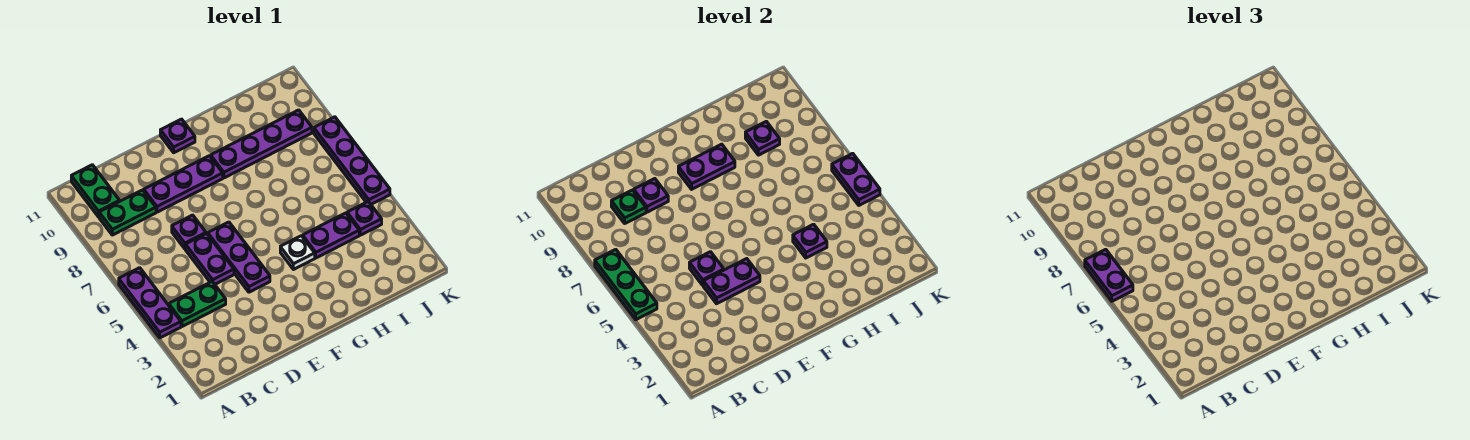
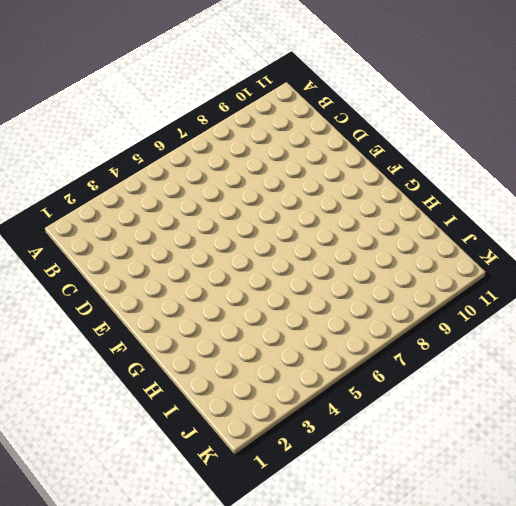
none -> purple 1x3 plate [119,268,181,338]
none -> green 1x2 plate [169,282,226,327]
none -> green 1x2 plate [99,190,156,235]

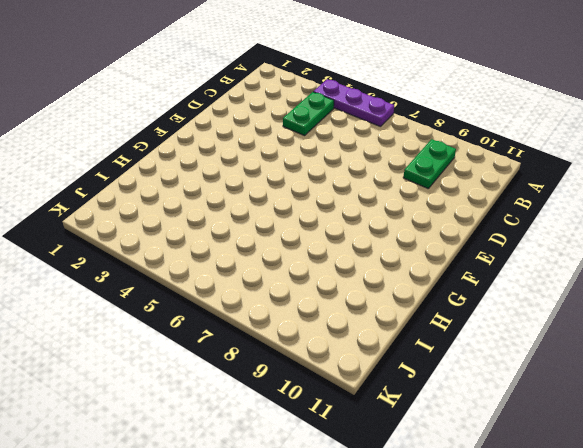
none -> green 1x2 plate [71,165,120,217]
none -> purple 1x2 plate [185,233,234,284]
none -> purple 1x1 plate [172,215,206,249]

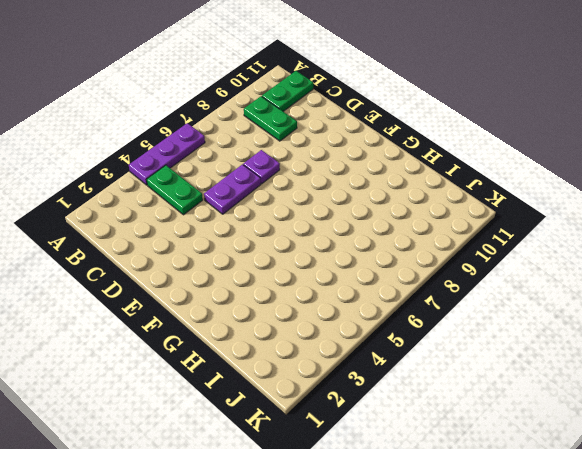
none -> purple 1x3 plate [144,156,223,212]
none -> purple 1x3 plate [208,222,270,292]
none -> purple 1x1 plate [160,119,195,153]

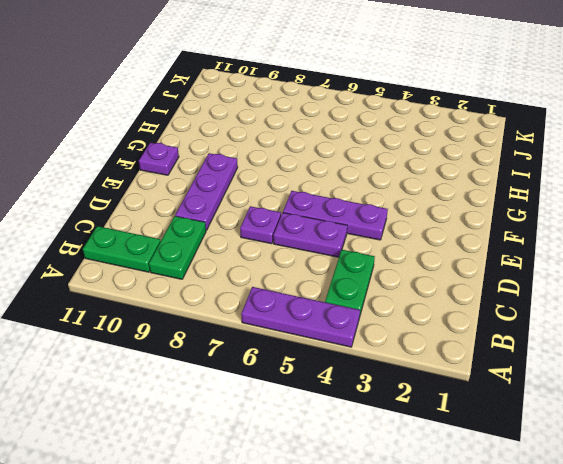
none -> white 1x1 plate [280,236,315,270]
none -> purple 1x4 plate [211,110,312,178]
none -> purple 1x2 plate [303,213,359,258]

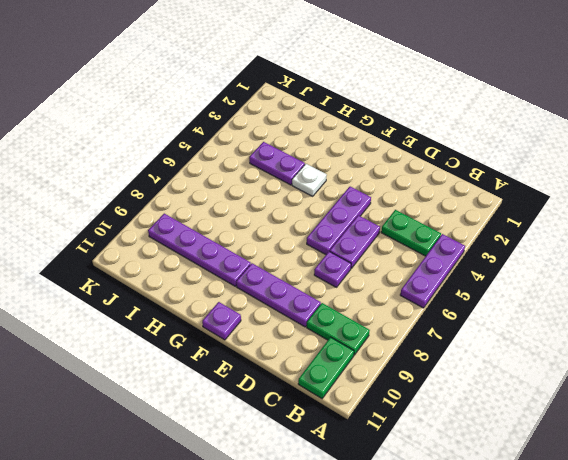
none -> purple 1x1 plate [347,201,382,235]
none -> purple 1x4 plate [314,117,390,204]
none -> green 1x3 plate [595,249,657,320]

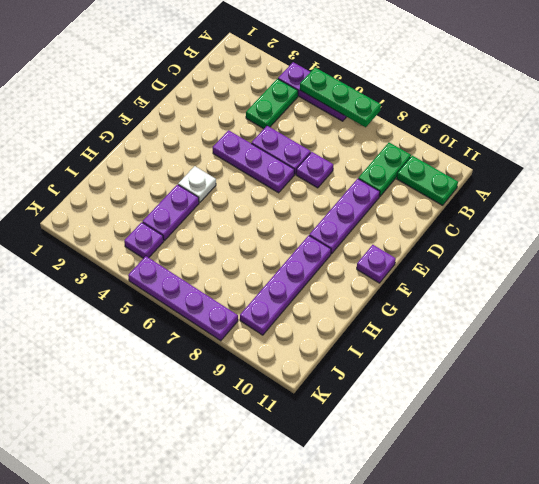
none -> green 1x1 plate [611,190,646,223]
none -> purple 1x2 plate [703,259,760,304]
none -> purple 1x1 plate [689,252,724,285]

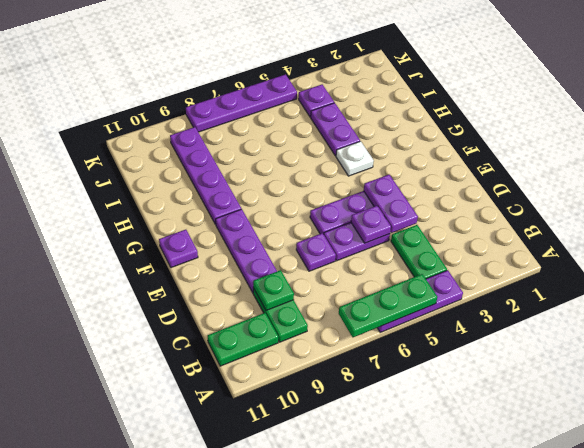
none -> purple 1x1 plate [634,179,668,212]
none -> purple 1x2 plate [678,144,735,189]
none -> purple 1x1 plate [793,224,827,258]

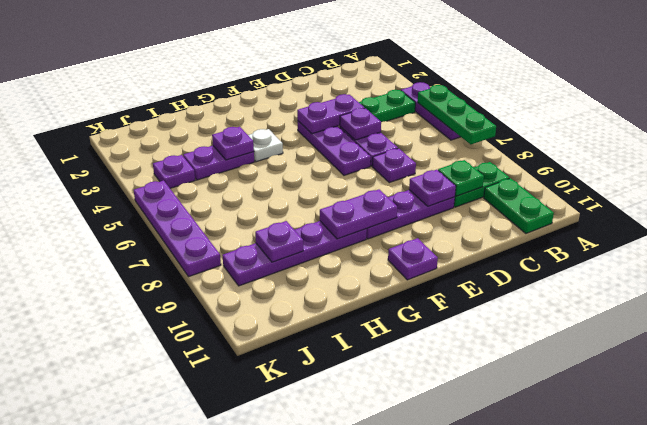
none -> purple 1x2 plate [832,153,880,205]
none -> purple 1x2 plate [1085,249,1133,301]

